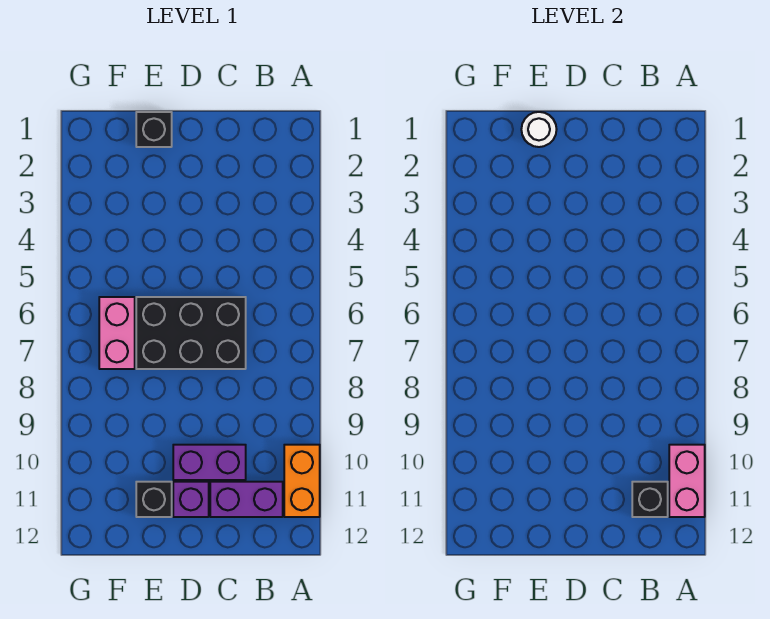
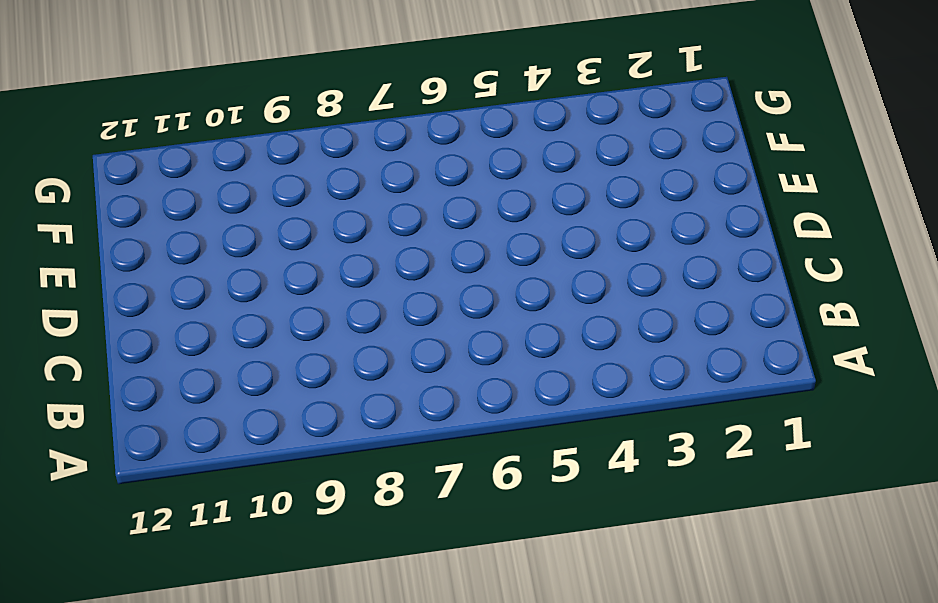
none -> orange 1x2 brick [284,445,320,517]
none -> purple 1x2 brick [210,482,283,517]

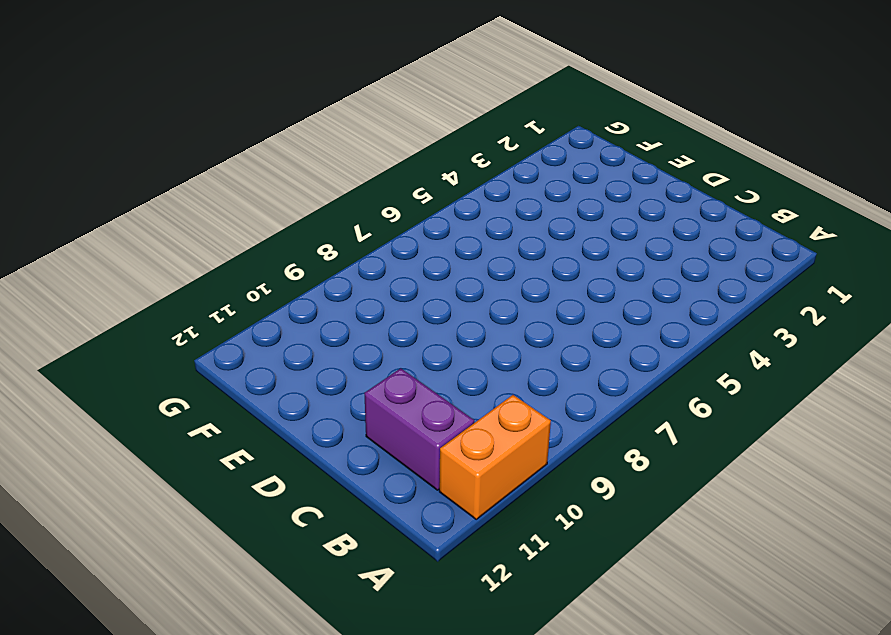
none -> black 2x3 brick [136,297,246,369]
none -> purple 1x2 brick [173,445,246,480]

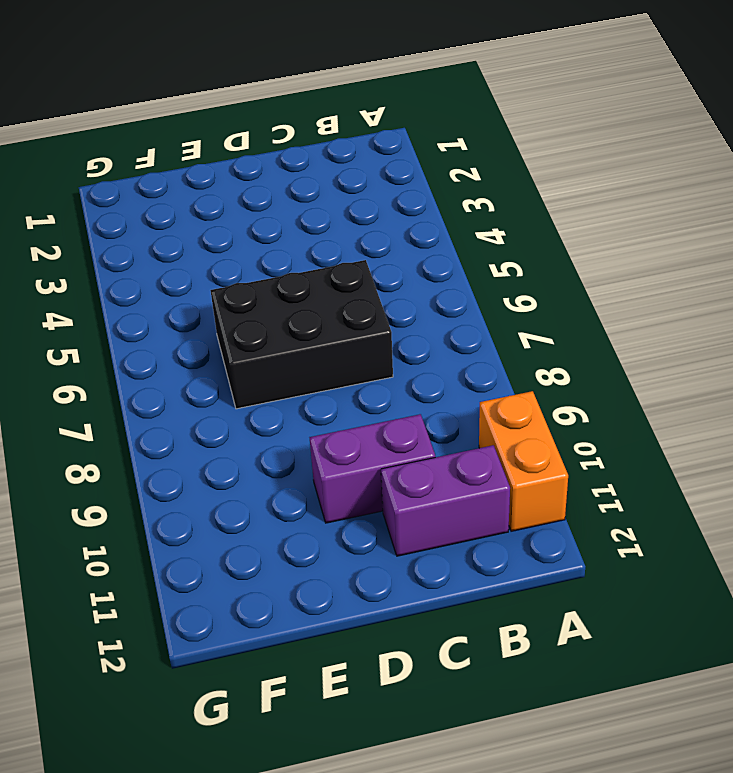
none -> purple 1x1 brick [173,482,209,517]
none -> black 1x1 brick [136,112,172,147]

